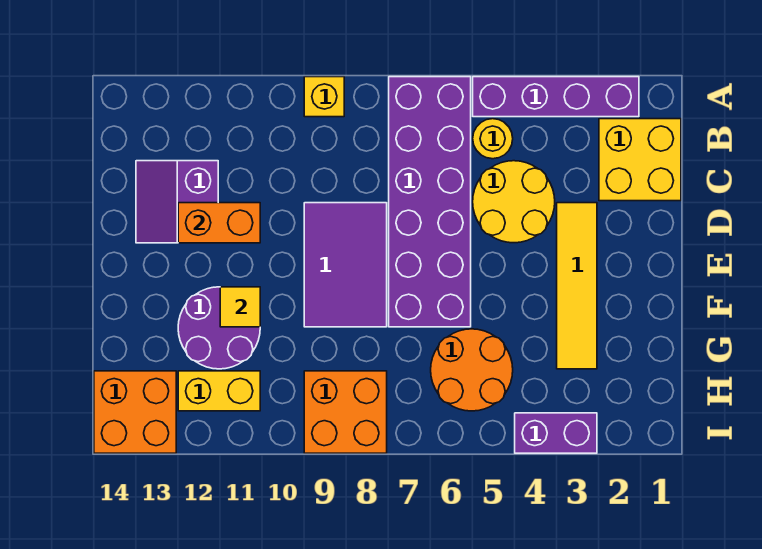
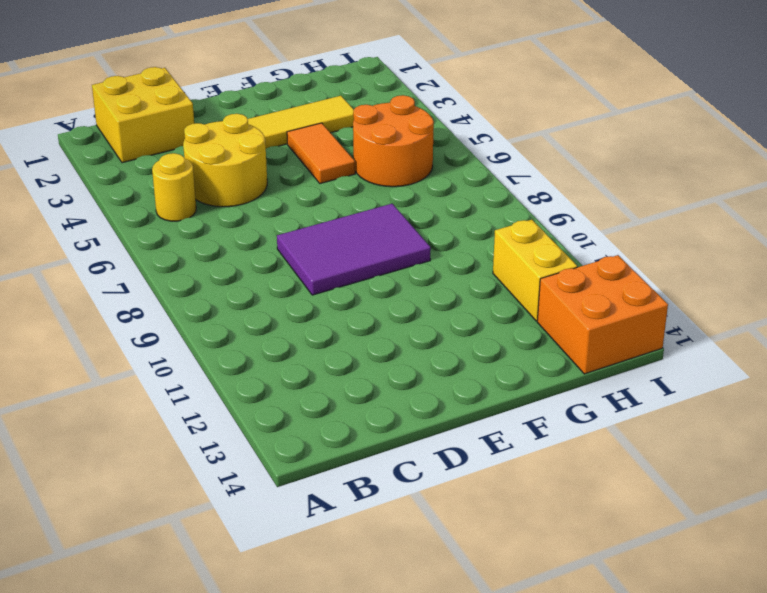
orange 1x2 tile [287,123,355,184] -> none
none -> purple 1x4 brick [473,77,639,117]
none -> purple 2x6 brick [389,77,471,327]
none -> yellow 1x1 brick [304,77,344,117]

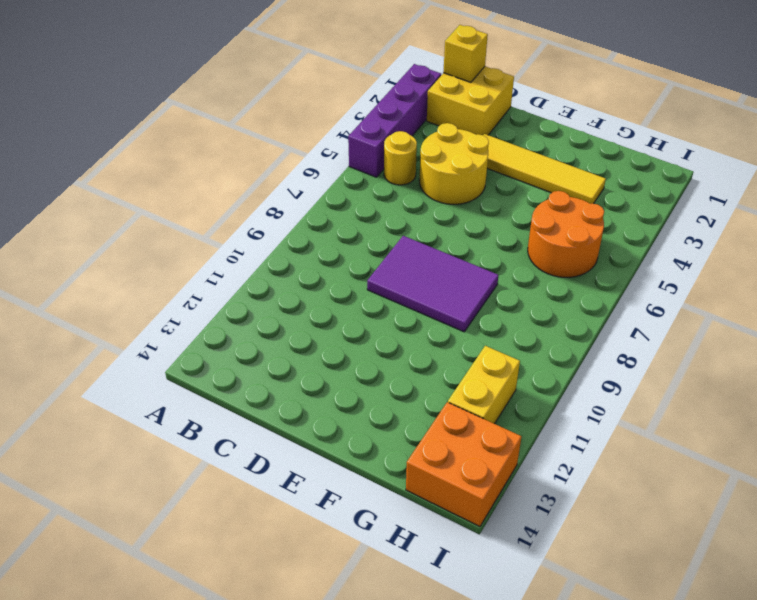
yellow 1x1 brick [443,25,488,82] -> yellow 1x1 brick moved to [304,77,344,117]
none -> purple 2x6 brick [389,77,471,327]
none -> purple 2x2 slope [136,161,218,243]
none -> purple 2x2 round brick [178,287,260,369]

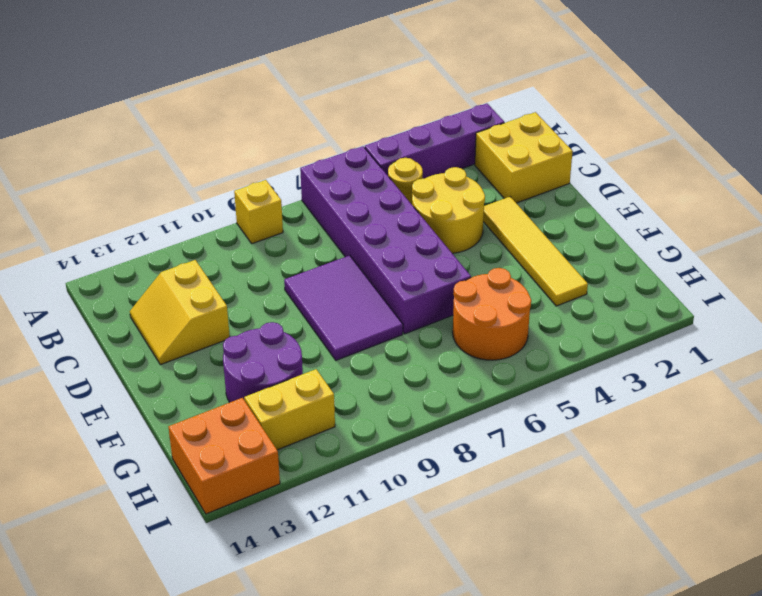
yellow 2x2 slope [130,260,230,365] -> purple 2x2 slope [136,161,218,243]
none -> orange 2x2 brick [304,371,387,453]
none -> purple 1x2 brick [515,413,597,453]
none -> orange 1x2 brick [178,203,260,243]

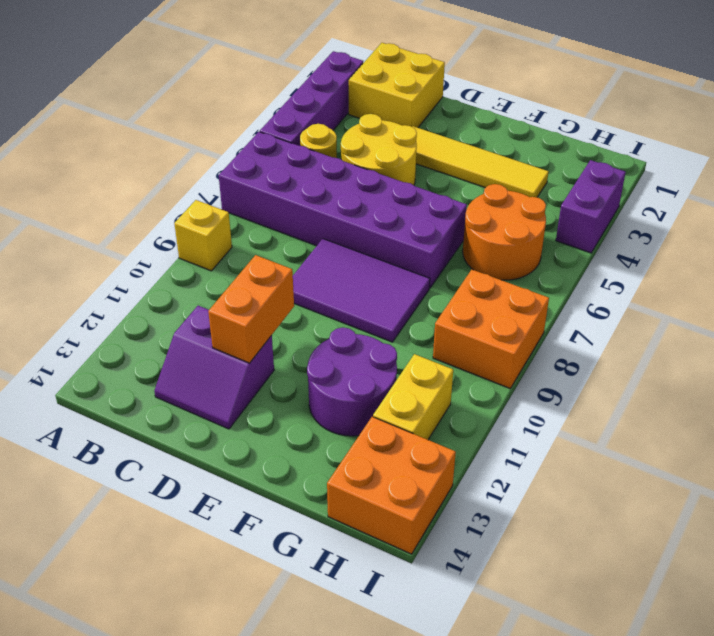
none -> yellow 1x1 tile [220,287,260,327]

